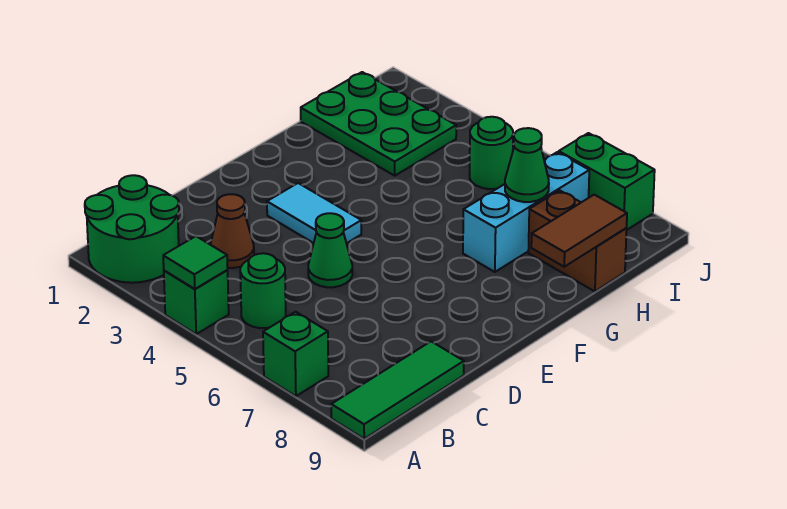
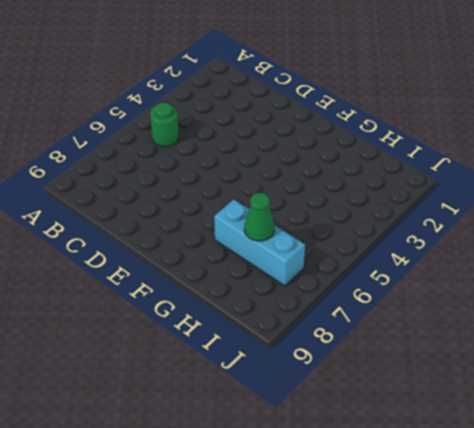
none -> green 2x2 round brick [85,175,179,283]
none -> green 1x1 brick [164,270,229,334]
none -> green 1x1 brick [263,312,328,396]

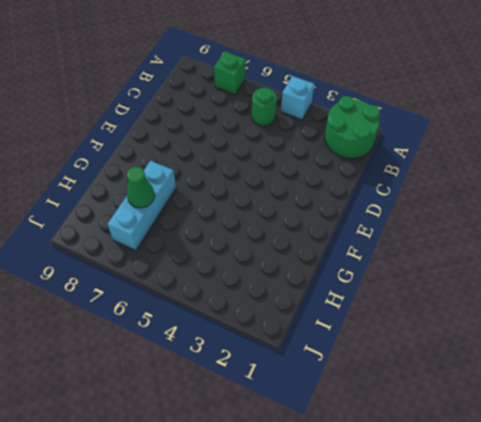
cyan 1x1 brick [281,76,314,120] -> green 1x1 brick [164,270,229,334]
none -> green 1x3 tile [331,341,464,439]
none -> brown 1x1 cone [210,194,254,268]
none -> green 1x1 cone [308,213,352,287]

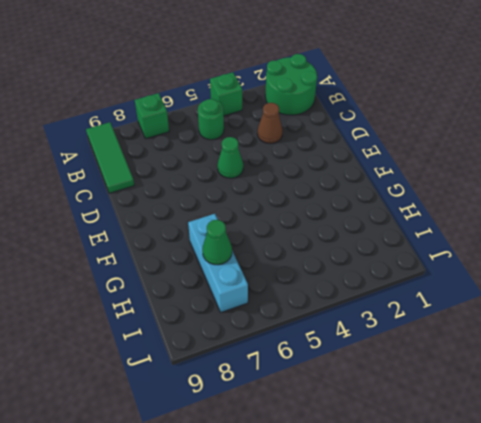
none -> cyan 1x2 tile [267,183,361,243]
none -> green 2x3 plate [301,72,456,176]
none -> brown 1x2 brick [528,190,627,291]

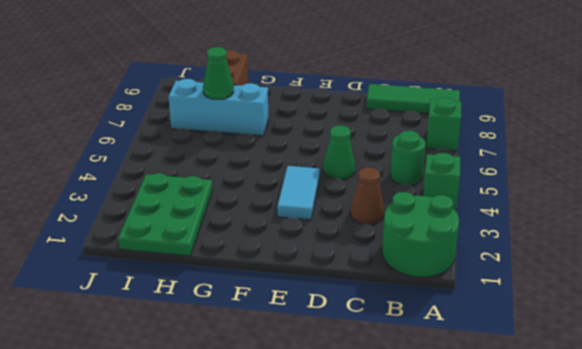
none -> green 1x1 round brick [470,117,513,189]
none -> green 1x2 brick [559,133,655,230]
none -> green 1x1 tile [163,236,228,289]

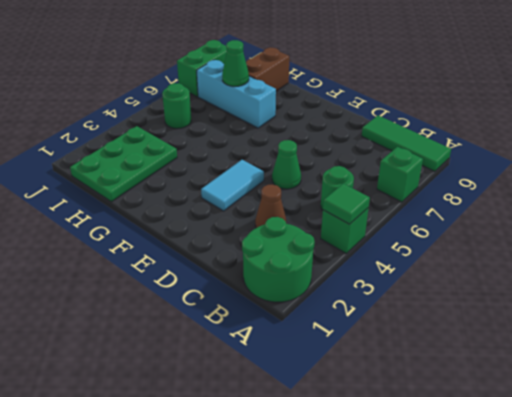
none -> brown 1x2 tile [531,195,627,267]

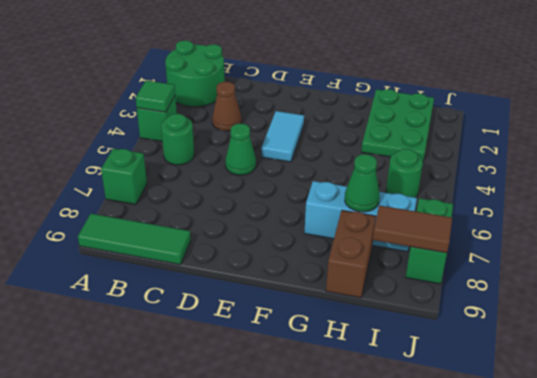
brown 1x2 tile [373,205,452,253] -> brown 1x2 tile moved to [531,195,627,267]

